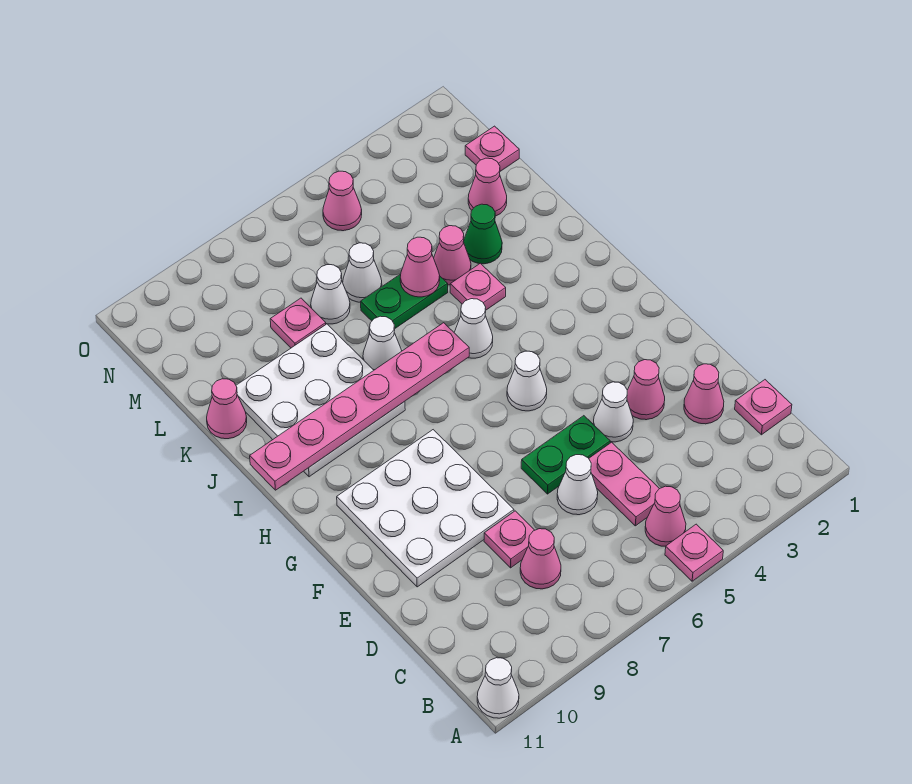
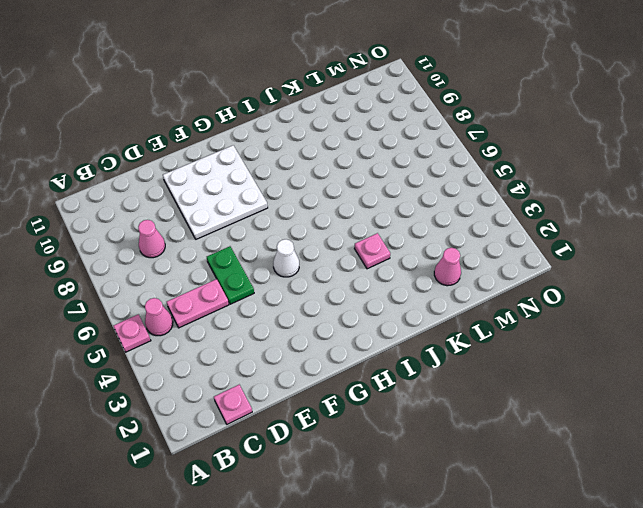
none -> white 1x1 cone [477,658,519,718]
none -> pink 1x1 cone [684,364,724,424]
none -> white 1x1 cone [557,455,598,515]
none -> pink 1x1 plate [484,511,535,568]

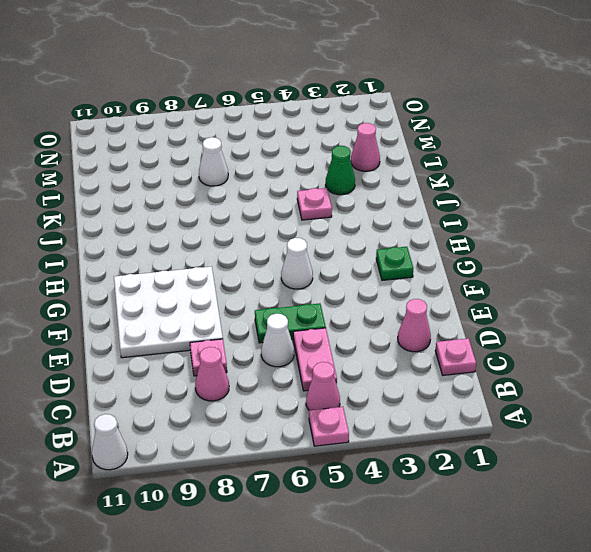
green 1x1 plate [376,247,413,280] -> none
none -> pink 1x1 cone [627,360,665,420]
none -> white 1x1 cone [593,382,633,442]
none -> white 1x1 cone [454,299,493,358]
none -> white 3x3 plate [236,324,405,477]

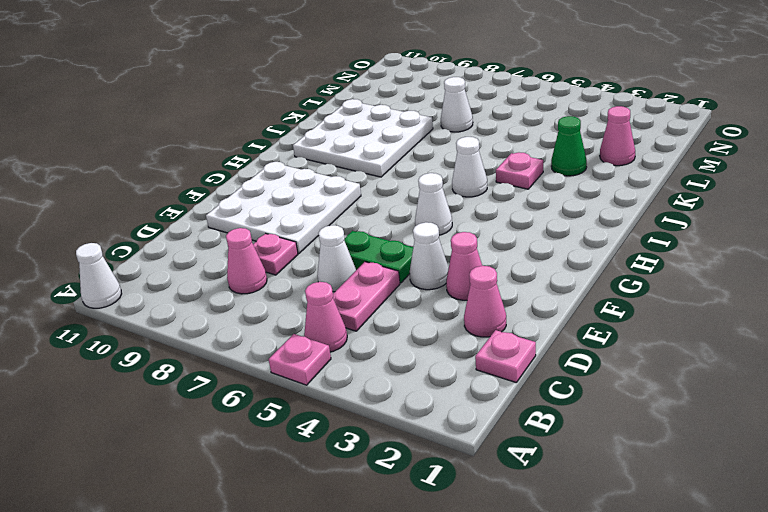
none -> white 1x1 cone [363,316,402,370]
none -> pink 1x1 cone [434,226,471,285]
none -> green 1x2 plate [361,274,448,328]
none -> pink 1x1 cone [207,379,247,439]

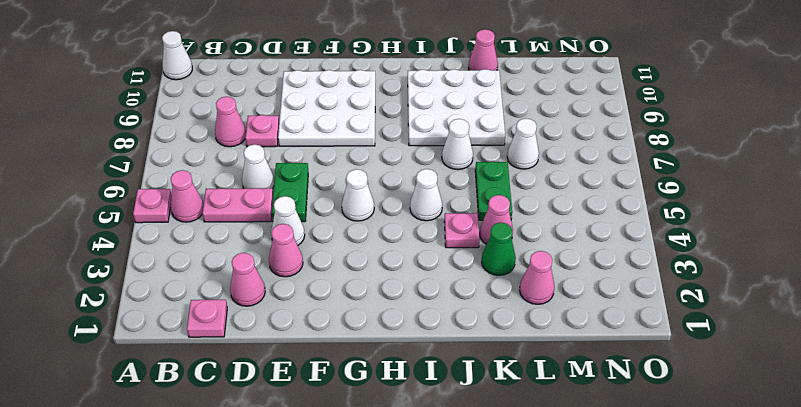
none -> white 1x1 cone [343,243,382,302]
none -> pink 1x1 plate [270,298,326,348]
none -> pink 1x1 plate [465,126,519,171]
none -> pink 1x1 cone [323,171,362,231]

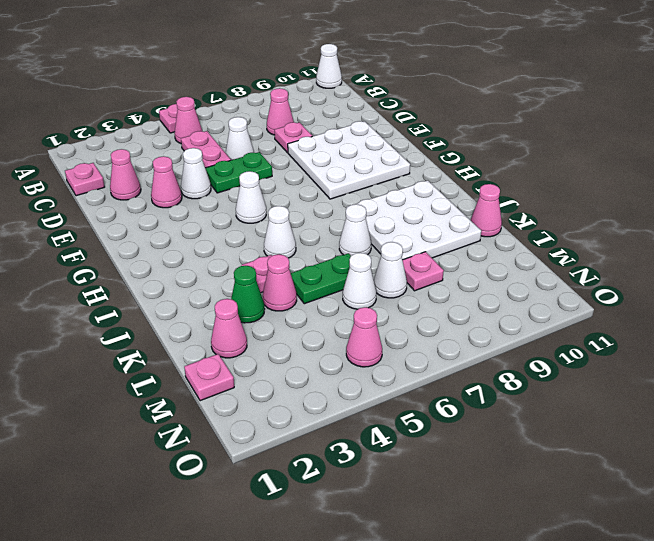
none -> pink 1x6 plate [250,323,469,490]
none -> pink 1x1 cone [400,237,440,297]

